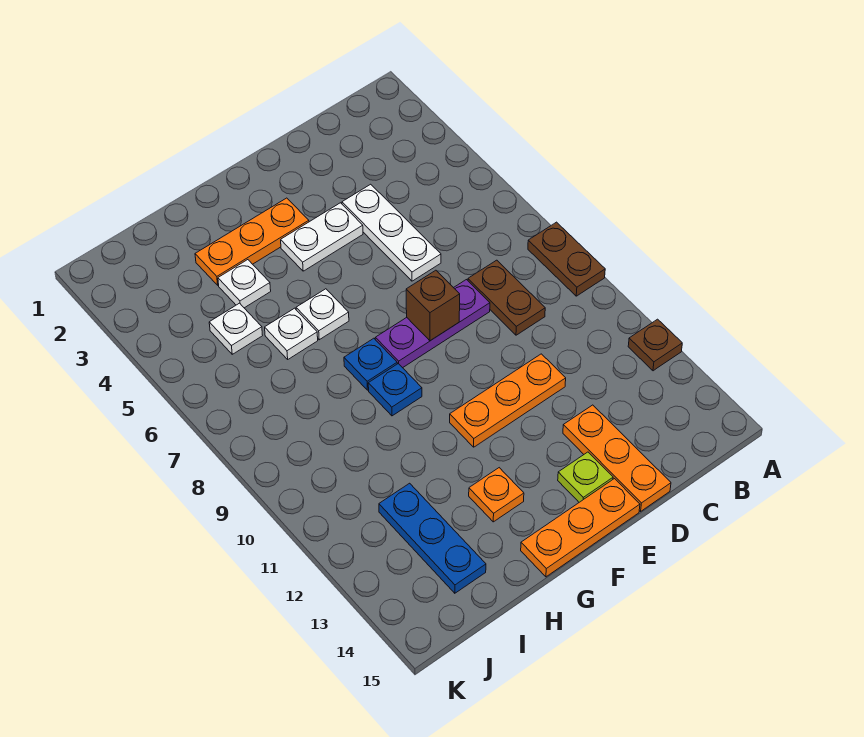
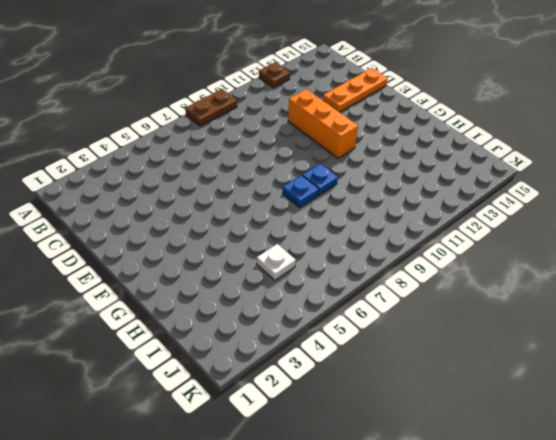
orange 1x3 brick [288,89,358,158] -> orange 1x3 plate [450,354,566,447]
none -> brown 1x2 plate [468,260,545,335]
none -> white 1x3 plate [342,184,441,281]
none -> purple 1x3 plate [375,280,490,368]

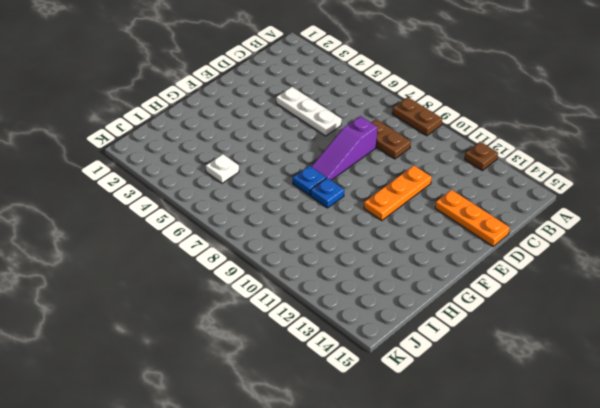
purple 1x3 slope [311,116,377,180] -> purple 1x3 plate [375,280,490,368]
none -> white 1x2 plate [281,203,363,271]
none -> lime 1x1 plate [558,452,613,502]
none -> orange 1x3 plate [521,479,640,577]

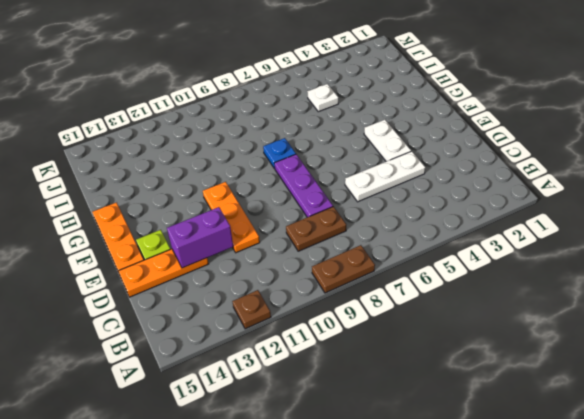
purple 1x2 brick [167,207,233,268] -> none
none -> orange 1x3 plate [195,198,309,285]
none -> white 1x1 plate [296,289,349,340]
none -> blue 1x1 plate [368,364,422,416]

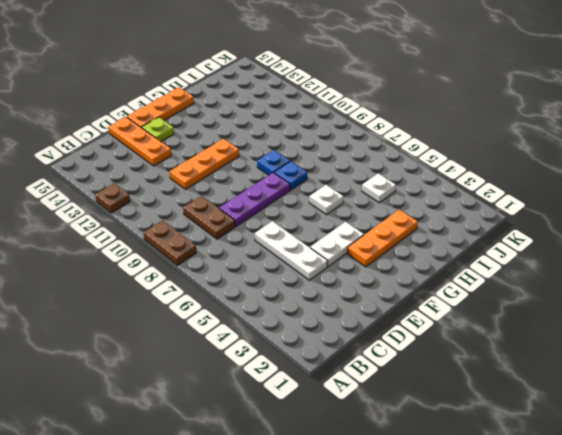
none -> orange 1x1 plate [469,468,524,522]
none -> white 1x1 plate [218,260,271,308]
none -> white 1x1 plate [265,308,318,359]

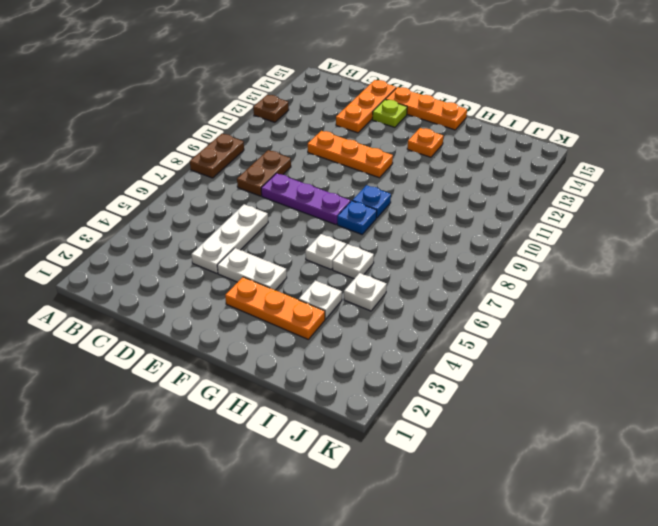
none -> blue 1x3 plate [379,483,486,593]
none -> brown 1x1 brick [406,270,460,341]

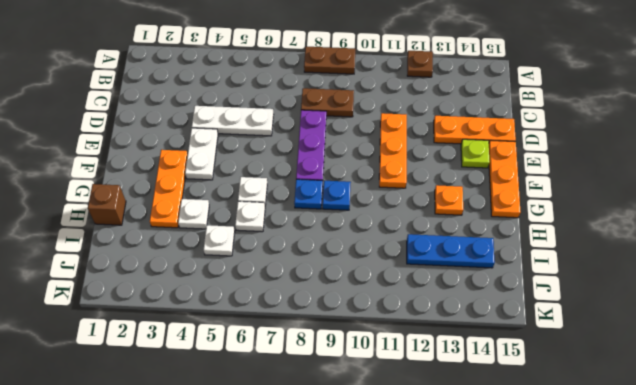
brown 1x1 brick [88,184,126,225] -> brown 1x1 brick moved to [406,270,460,341]

